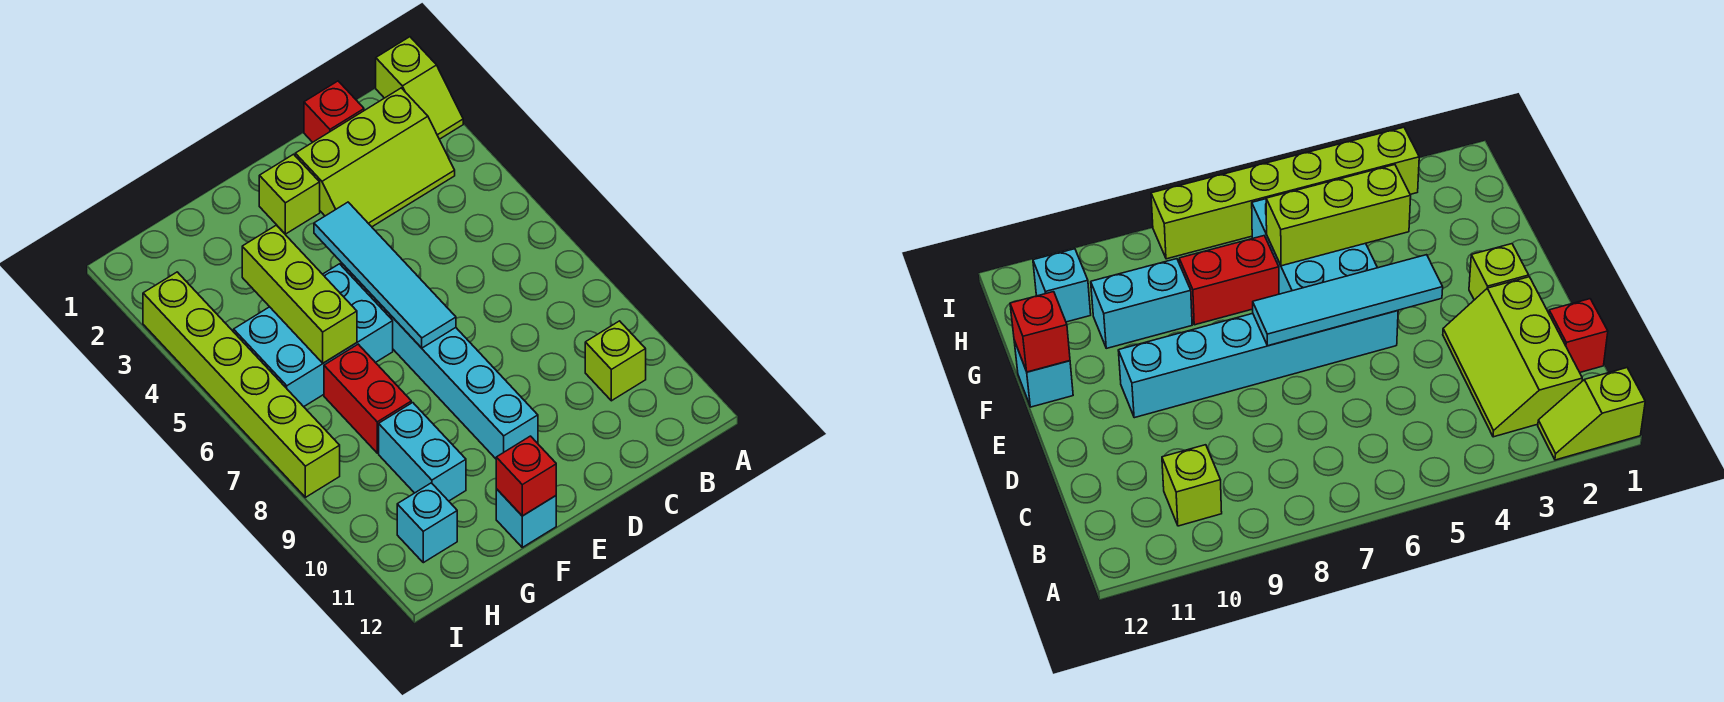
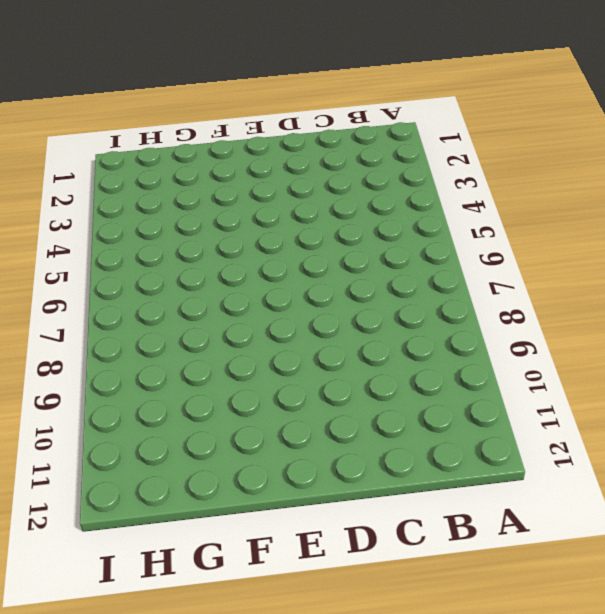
none -> lime 1x2 slope [376,37,463,139]
none -> lime 2x3 slope [295,88,455,227]
none -> lime 1x1 brick [585,321,646,401]

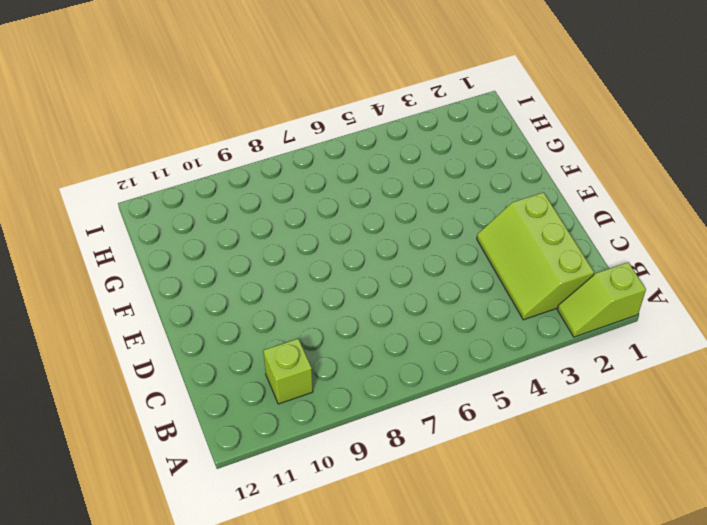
none -> red 1x1 brick [304,81,364,142]
none -> lime 1x1 brick [259,154,320,234]
none -> cyan 1x6 brick [341,263,538,459]

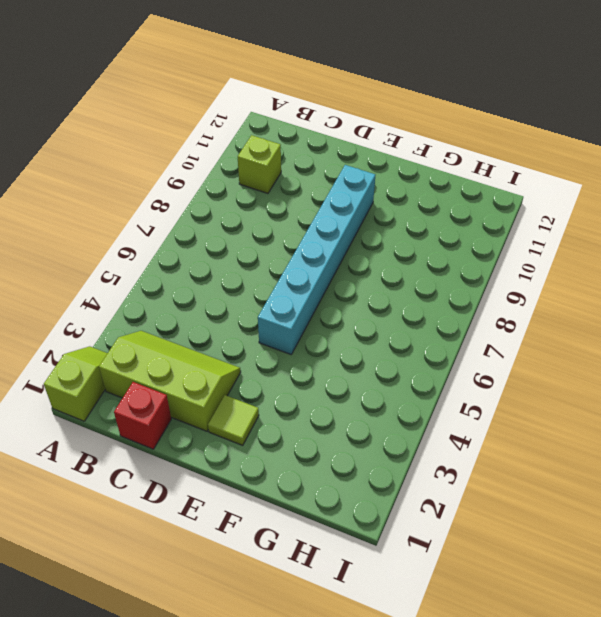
lime 1x1 tile [208,395,259,445] -> lime 1x1 brick [259,154,320,234]
none -> cyan 2x3 brick [234,264,393,407]
none -> cyan 1x1 brick [496,489,556,547]
none -> red 1x2 brick [324,344,411,453]

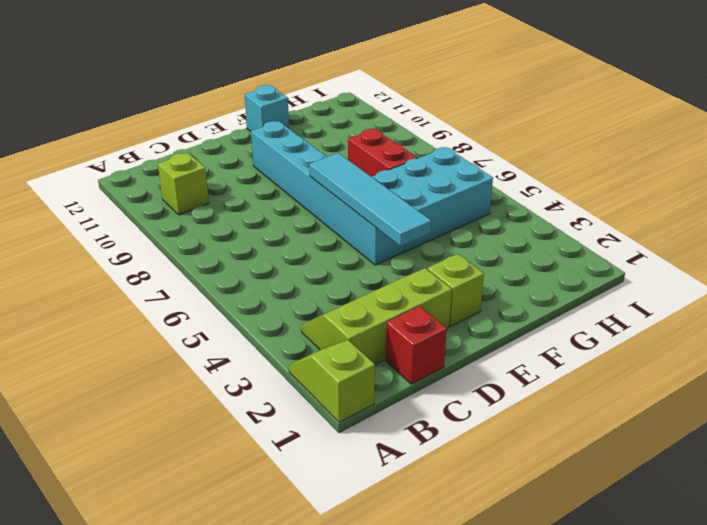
none -> cyan 1x2 brick [379,403,466,501]
none -> cyan 1x1 brick [397,483,457,563]
none -> lime 1x6 brick [143,272,340,497]

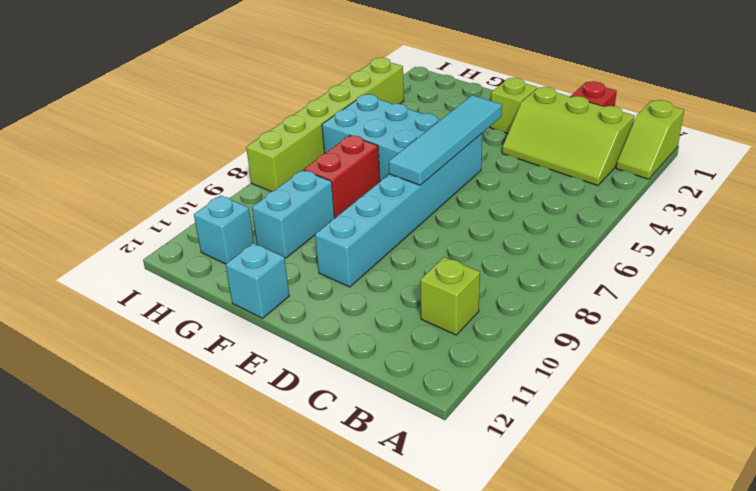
none -> red 1x1 brick [496,436,556,516]
none -> lime 1x3 brick [242,225,357,363]

